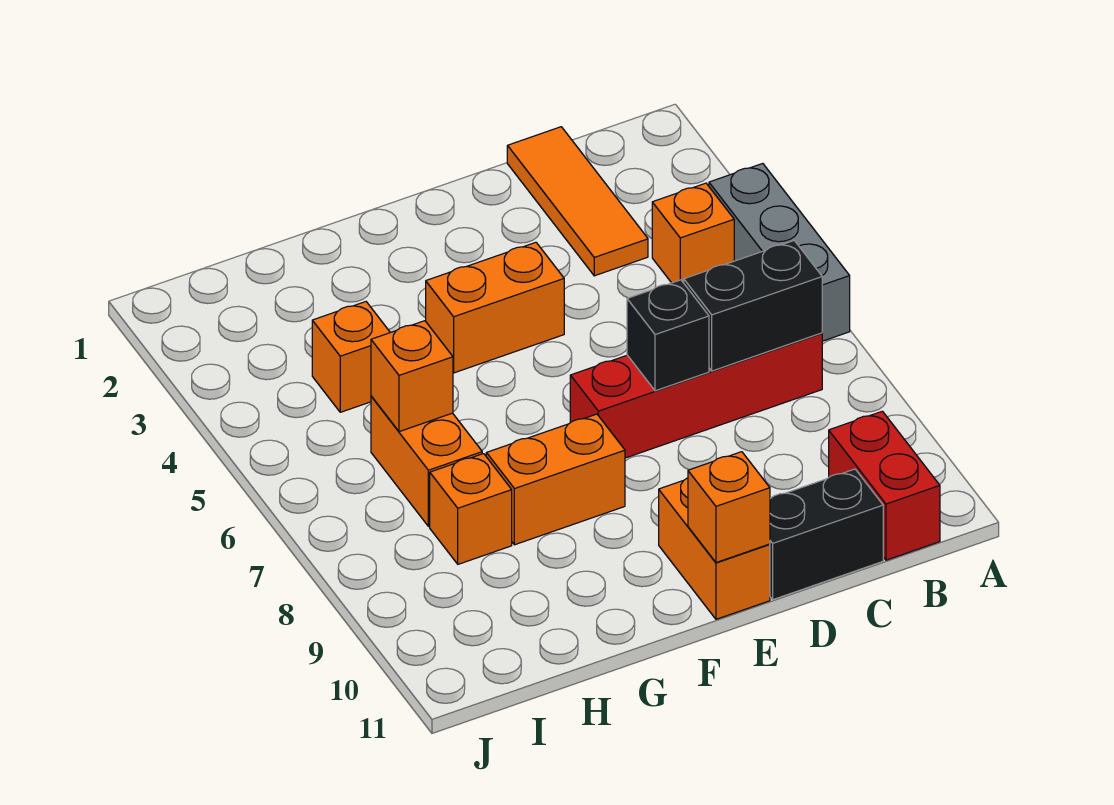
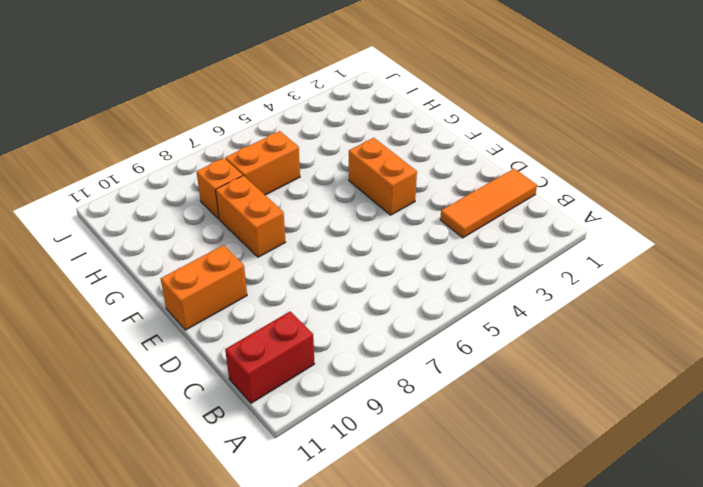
none -> grey 1x3 brick [709,163,850,341]
none -> orange 1x1 brick [652,183,734,283]
none -> red 1x4 brick [570,333,822,458]

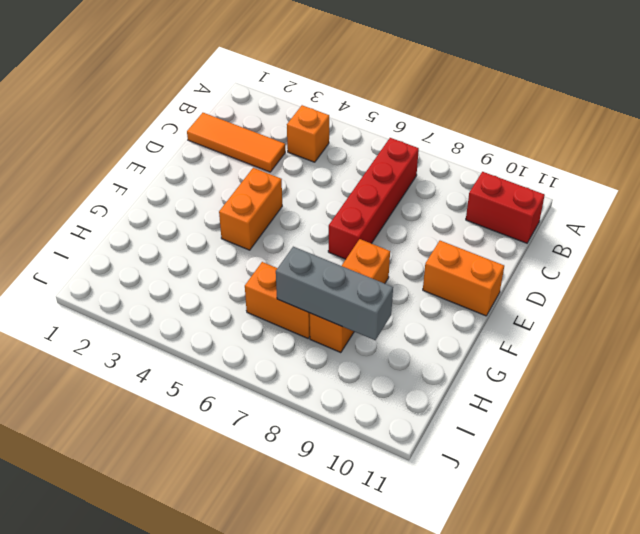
grey 1x3 brick [276,247,393,340] -> grey 1x3 brick moved to [709,163,850,341]
none -> black 1x2 brick [770,469,883,600]
none -> orange 1x1 brick [312,302,390,412]
none -> black 1x2 brick [684,241,822,371]

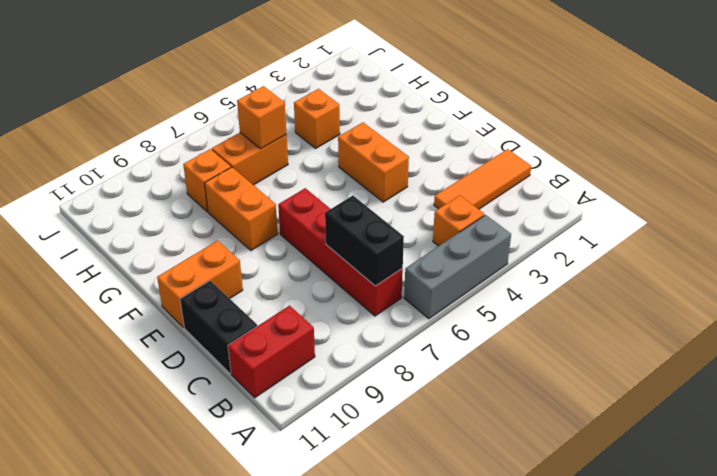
none -> black 1x1 brick [627,280,709,391]
none -> orange 1x1 brick [688,452,770,563]

